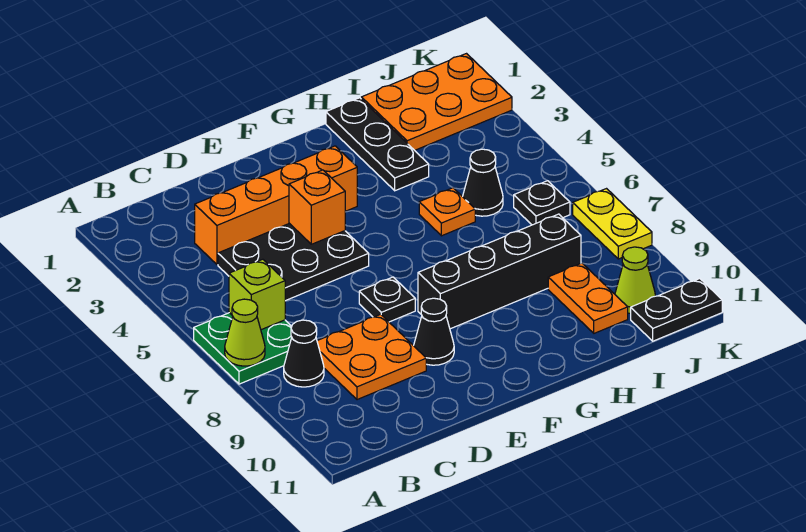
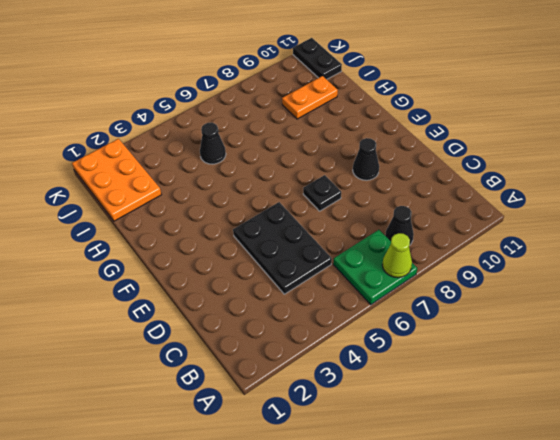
none -> orange 1x4 brick [195,146,357,264]
none -> orange 2x2 plate [317,314,426,400]
none -> black 1x4 brick [418,214,581,329]

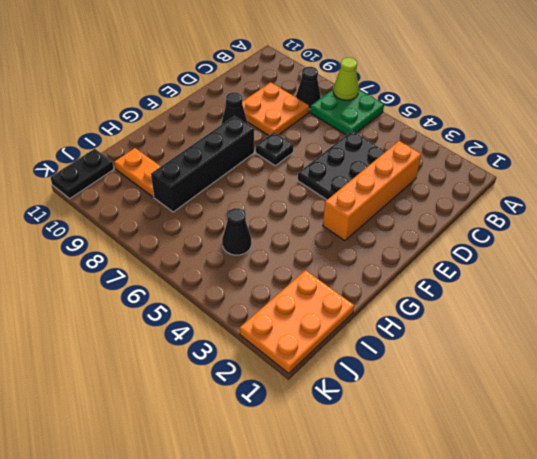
none -> black 1x3 plate [326,98,429,191]
none -> orange 1x1 plate [419,188,475,236]
none -> black 1x1 plate [514,181,570,225]

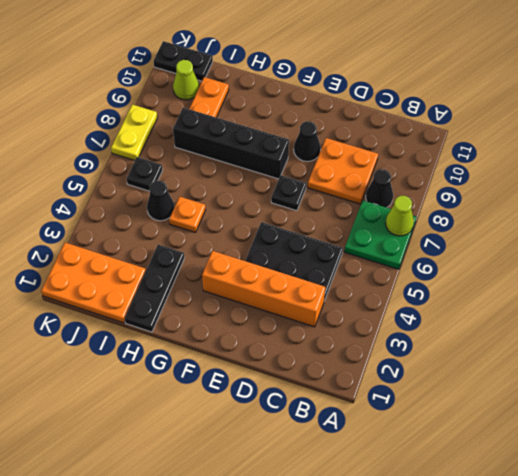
none -> lime 1x1 brick [229,259,285,330]
none -> orange 1x1 brick [289,170,345,244]

